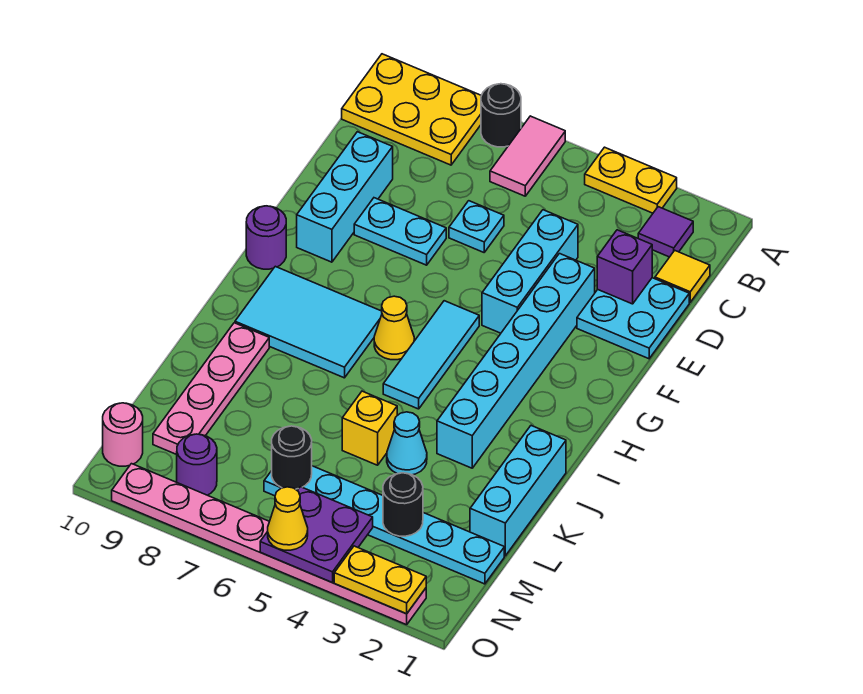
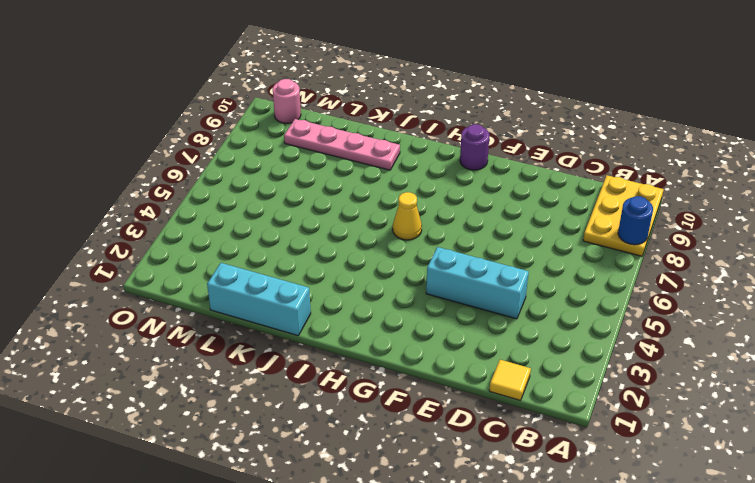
blue 1x1 round brick [618,196,653,245] -> none
none -> yellow 1x2 plate [585,147,677,213]
none -> pink 1x2 tile [490,116,565,196]
none -> black 1x1 round brick [481,84,521,147]
none -> purple 1x1 tile [638,207,693,257]

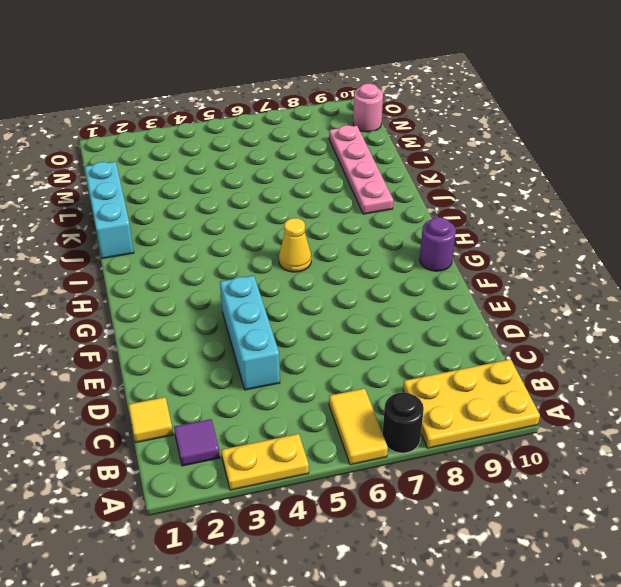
yellow 1x2 tile [329,388,388,465] -> pink 1x2 tile [490,116,565,196]
none -> cyan 2x2 plate [577,278,689,359]
none -> cyan 1x1 plate [449,201,504,252]
none -> cyan 1x3 brick [297,132,393,262]
none -> cyan 1x6 brick [437,254,595,468]

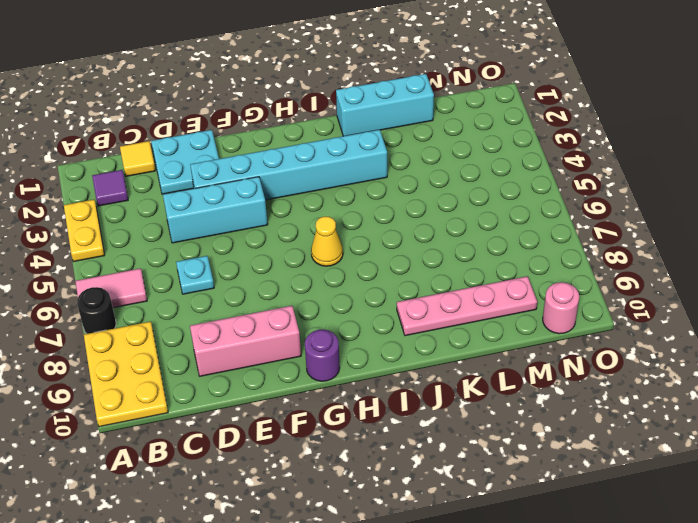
pink 1x3 brick [190,306,301,376] -> cyan 1x3 brick [297,132,393,262]
none -> cyan 1x2 plate [354,198,446,265]
none -> cyan 1x3 tile [383,301,479,409]
none -> cyan 2x3 tile [235,266,382,378]
none -> cyan 1x1 cone [387,412,427,475]

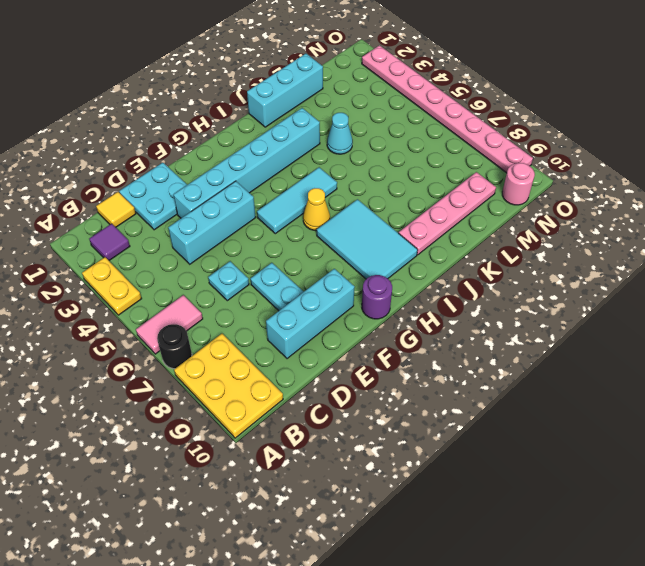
none -> yellow 1x1 brick [342,391,397,465]
none -> cyan 1x6 plate [264,466,504,584]
none -> purple 1x1 round brick [177,434,217,495]
none -> purple 1x1 brick [597,230,652,304]

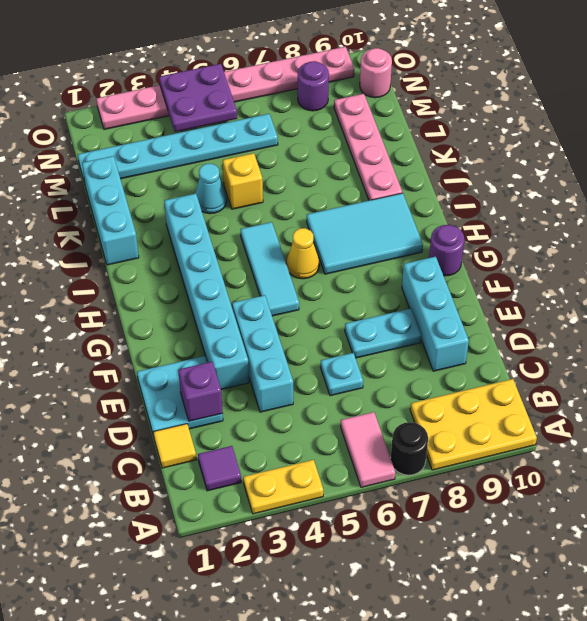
none -> black 1x1 round brick [383,473,423,536]
none -> black 1x1 round brick [272,426,312,489]
none -> yellow 1x2 plate [334,546,426,614]
none -> yellow 1x1 cone [268,487,308,550]

